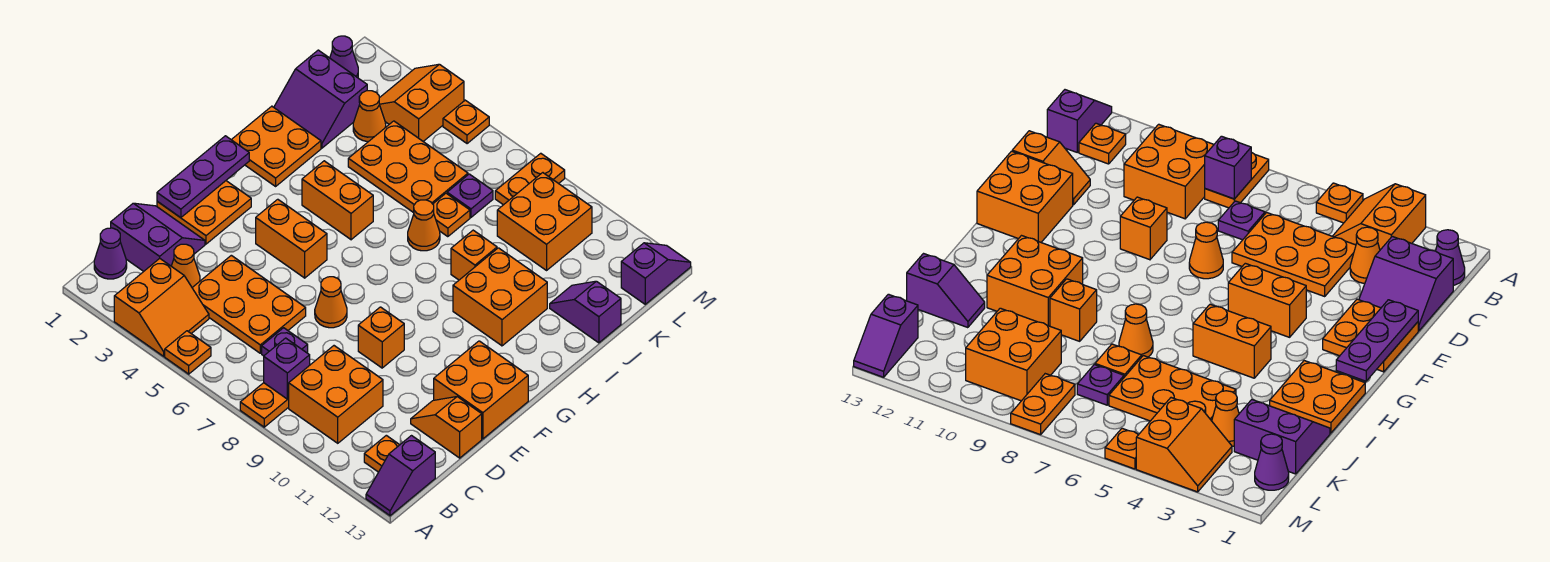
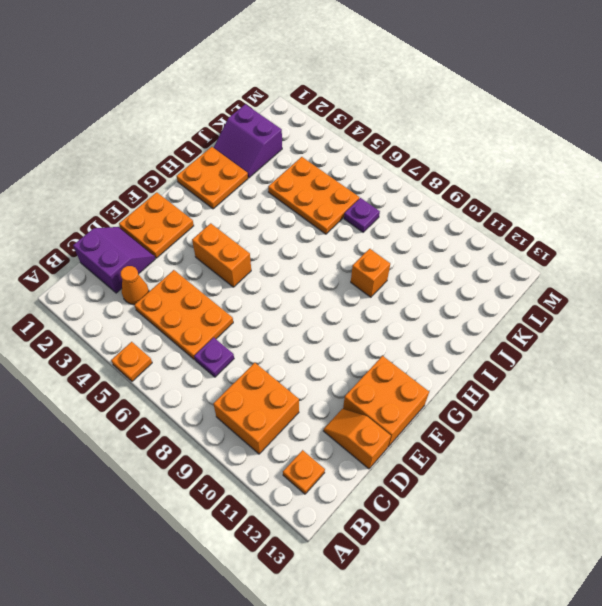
none -> orange 2x2 slope [114,258,209,356]
none -> orange 1x2 plate [240,383,289,427]
none -> purple 1x2 slope [366,436,435,516]
none -> purple 1x1 cone [94,228,127,279]

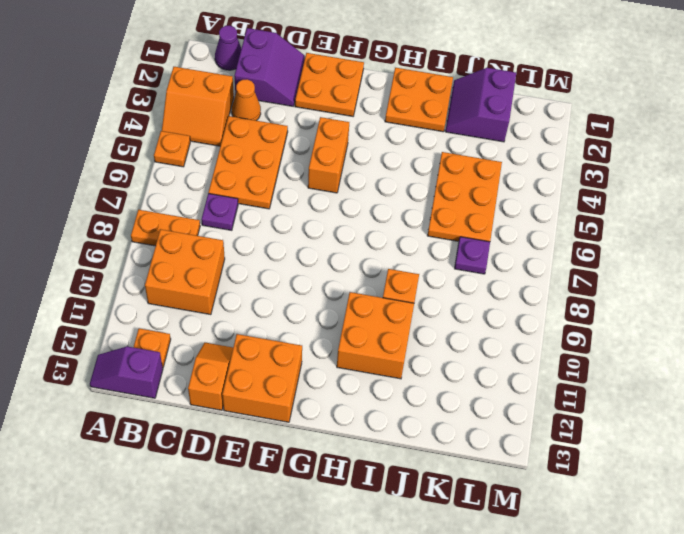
none -> orange 1x1 cone [315,277,347,328]
none -> orange 1x1 brick [358,307,404,368]
none -> orange 1x2 brick [302,161,373,240]
none -> orange 1x1 cone [408,200,440,251]

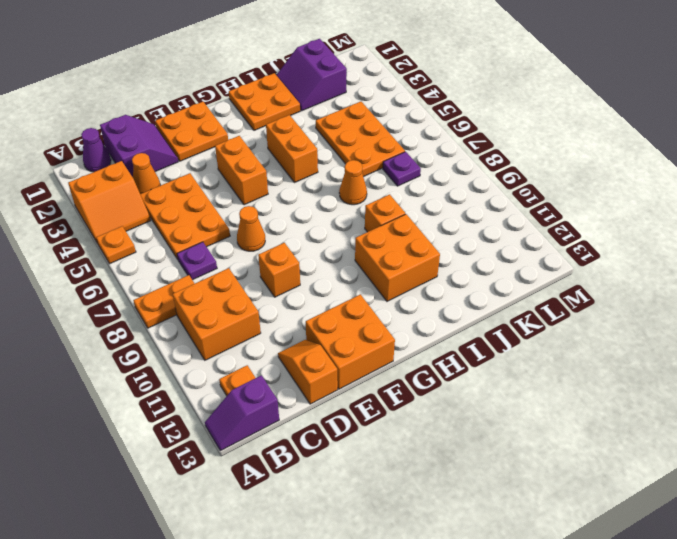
none -> orange 1x1 plate [433,193,470,237]
none -> purple 1x2 slope [550,281,621,343]
none -> orange 1x1 cone [353,91,386,142]
none -> orange 2x2 brick [497,173,592,270]

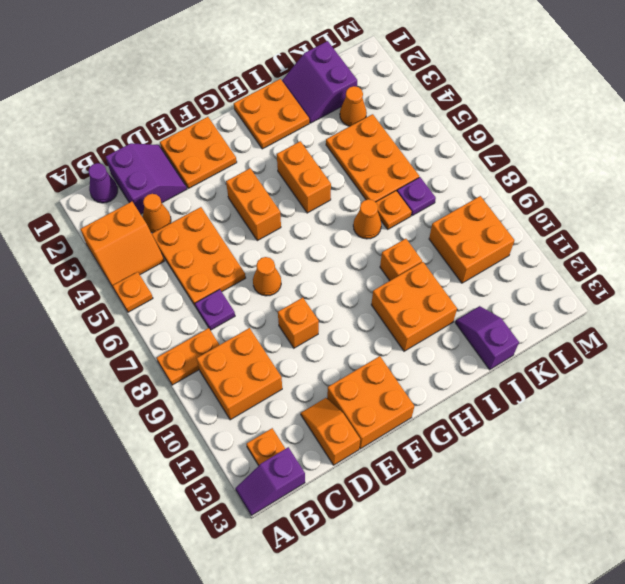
none -> purple 1x1 cone [330,36,358,78]
none -> orange 2x2 slope [379,64,464,141]
none -> orange 1x2 plate [495,153,565,205]
none -> purple 1x2 slope [621,243,691,304]

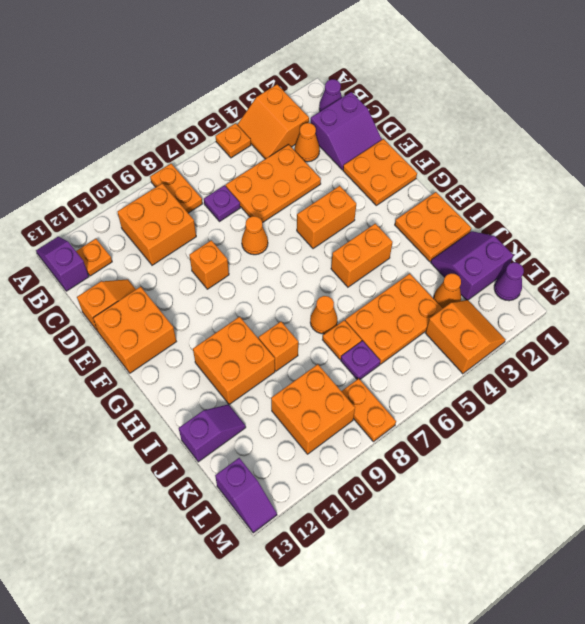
none -> orange 1x1 plate [443,100,489,144]
none -> purple 1x1 brick [264,338,310,399]
none -> purple 1x3 plate [157,136,249,218]

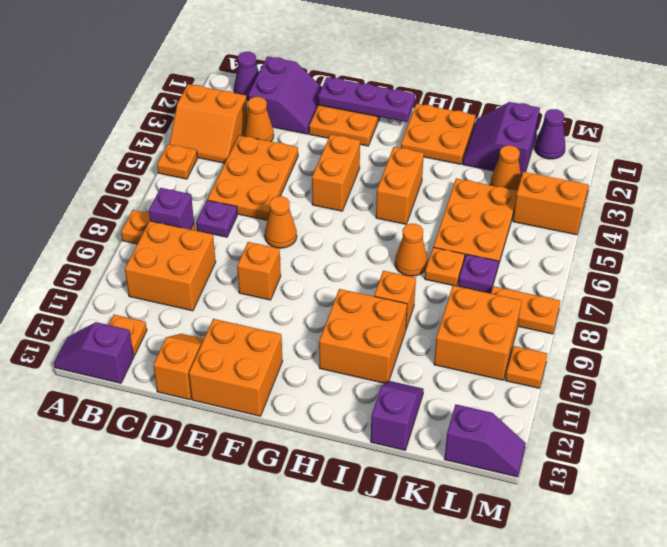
orange 1x1 plate [505,346,547,388] -> orange 1x1 plate moved to [443,100,489,144]

